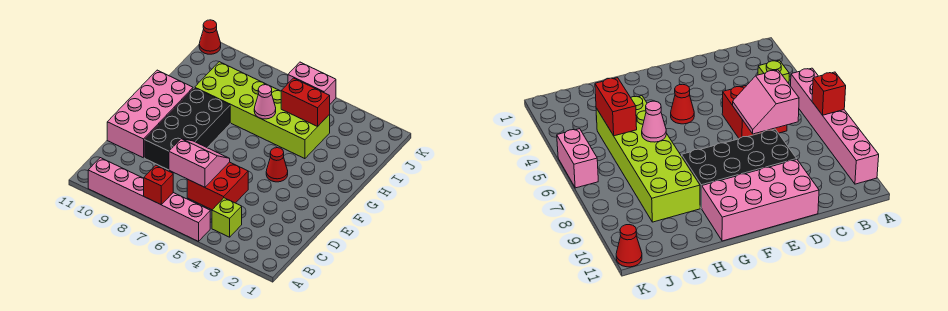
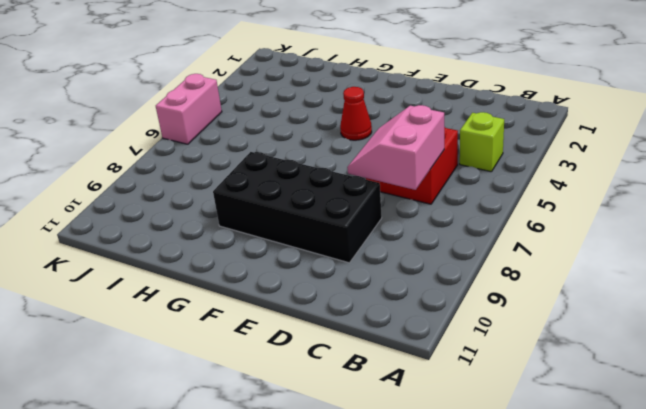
none -> pink 1x6 brick [88,158,210,241]
none -> pink 2x4 brick [107,70,193,158]
none -> lime 2x6 brick [195,62,330,159]

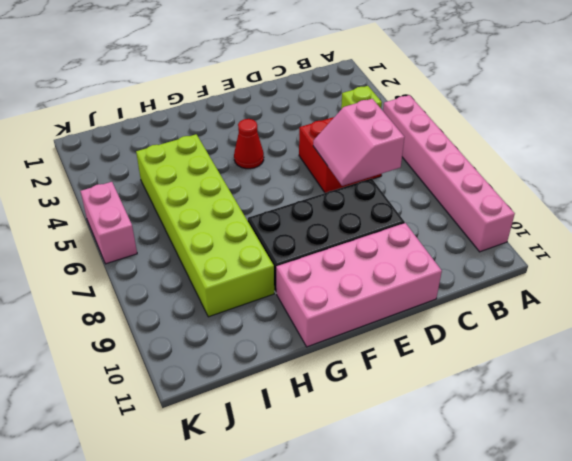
none -> red 1x1 cone [199,20,221,54]
none -> red 1x1 brick [144,165,173,205]
none -> pink 1x1 cone [254,85,276,119]

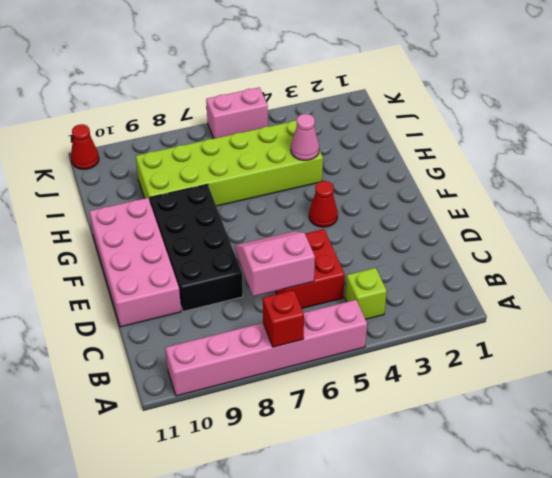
pink 1x1 cone [291,114,319,160] -> pink 1x1 cone moved to [254,85,276,119]
none -> red 1x2 brick [281,78,330,126]

